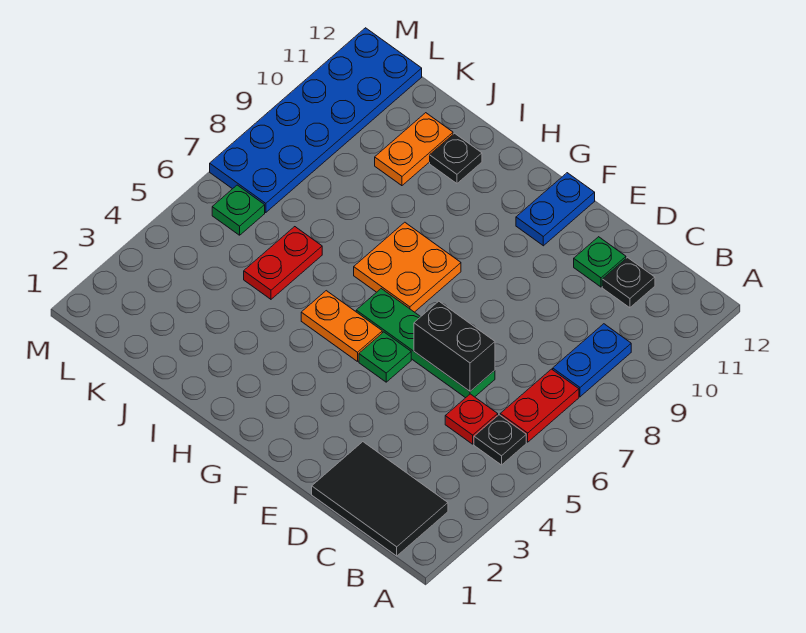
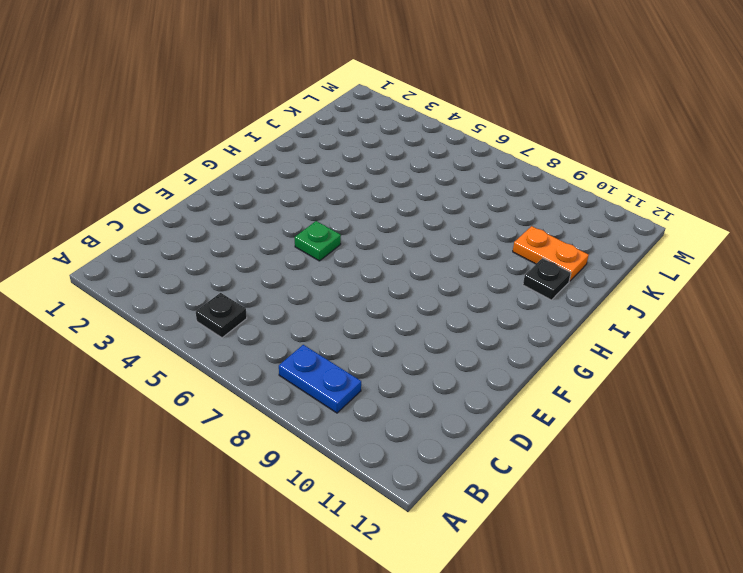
none -> black 2x3 tile [312,442,448,556]
none -> red 1x2 plate [500,369,579,442]
none -> red 1x1 plate [445,394,498,444]

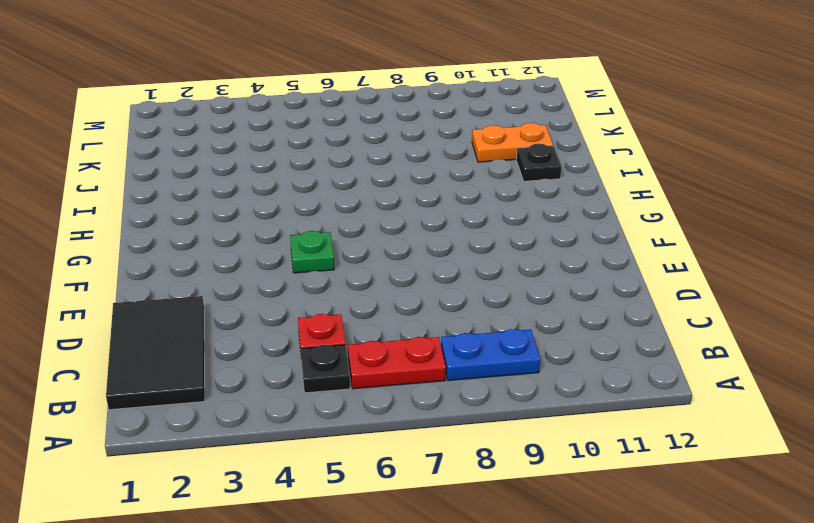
none -> black 1x1 plate [602,258,655,308]
none -> green 1x4 plate [356,289,495,398]
none -> green 1x1 plate [574,237,626,287]

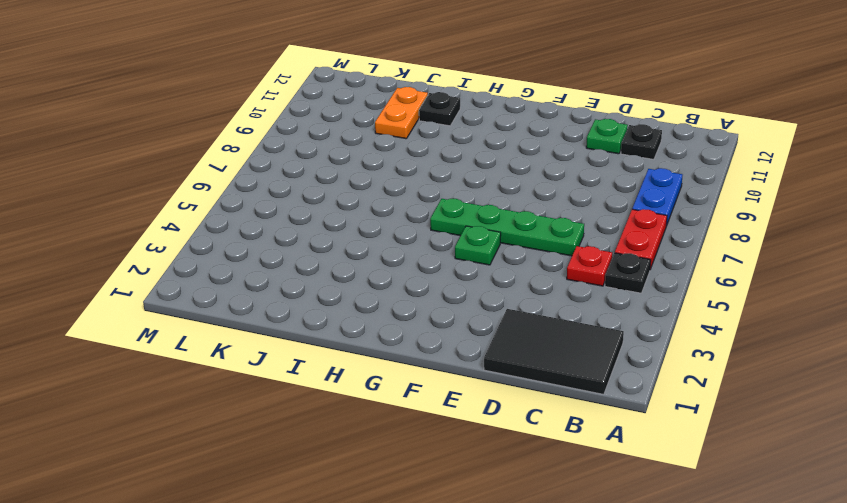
none -> blue 1x2 plate [516,173,595,246]
none -> orange 1x2 plate [301,291,382,362]
none -> orange 2x2 plate [354,222,461,312]

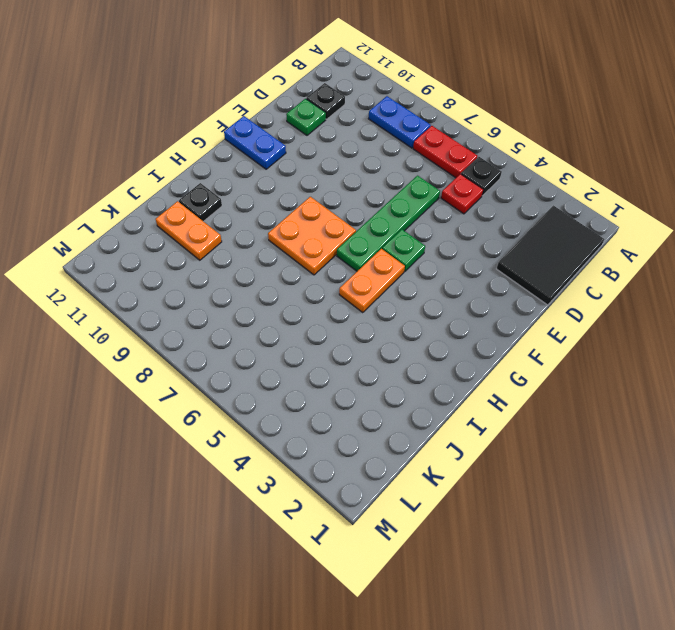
none -> red 1x2 plate [244,227,322,299]
none -> green 1x1 plate [212,185,265,235]
none -> blue 2x6 plate [210,28,422,213]

